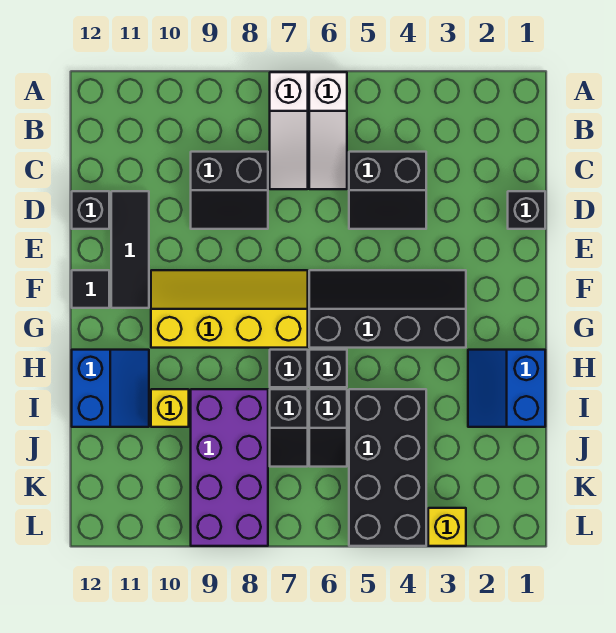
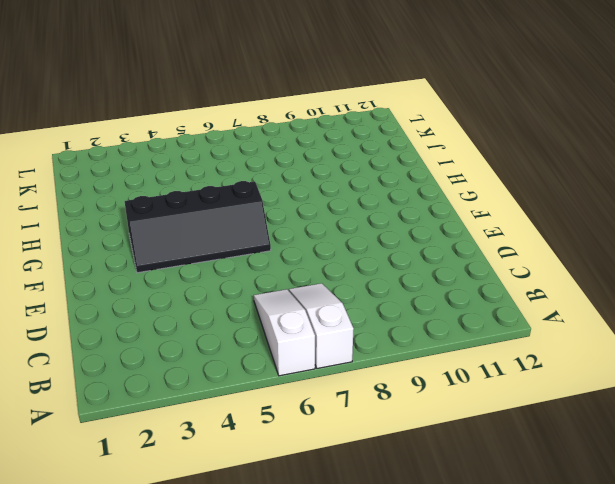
none -> black 2x2 slope [349,152,426,229]
none -> black 2x2 slope [191,152,268,229]
none -> black 1x1 brick [508,191,545,229]

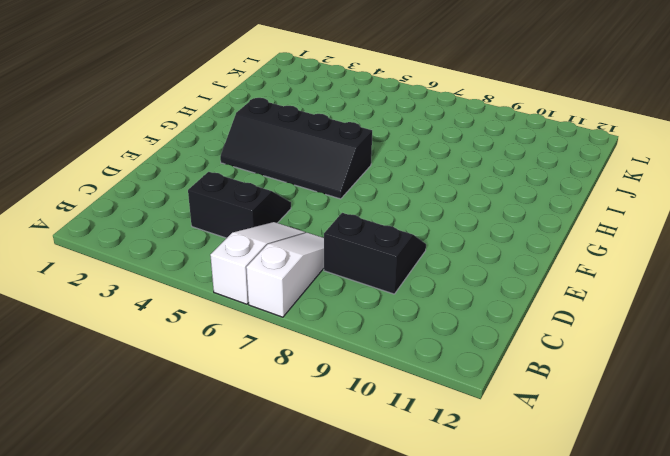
none -> black 1x1 brick [508,191,545,229]
none -> black 1x3 tile [111,191,149,308]
none -> black 1x1 brick [72,191,109,229]

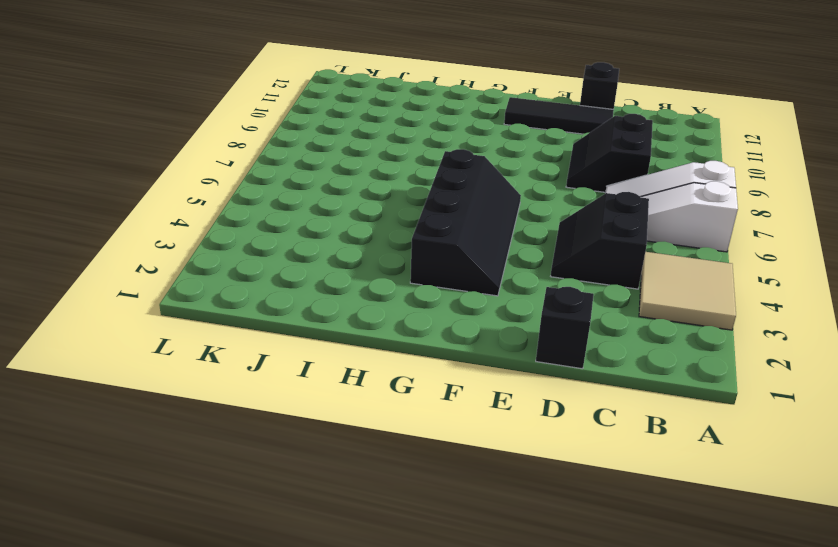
tan 2x2 tile [639,252,736,330] -> none
none -> yellow 2x4 slope [151,270,308,348]
none -> black 1x1 tile [72,270,109,308]
none -> blue 2x2 slope [468,350,545,427]

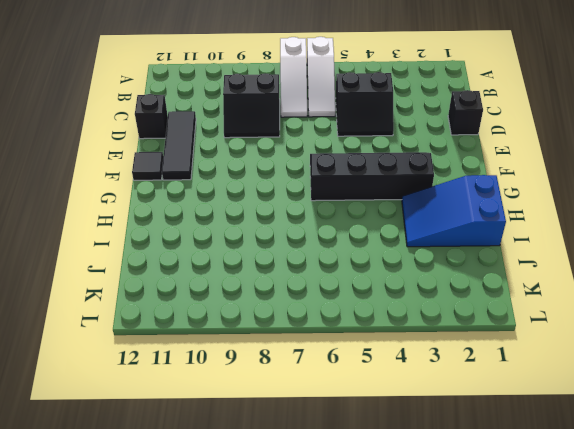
blue 2x3 slope [402,175,506,247] -> blue 2x2 slope [468,350,545,427]
none -> yellow 2x4 slope [151,270,308,348]
none -> black 1x1 brick [309,350,347,387]
none -> black 1x1 brick [270,350,308,387]

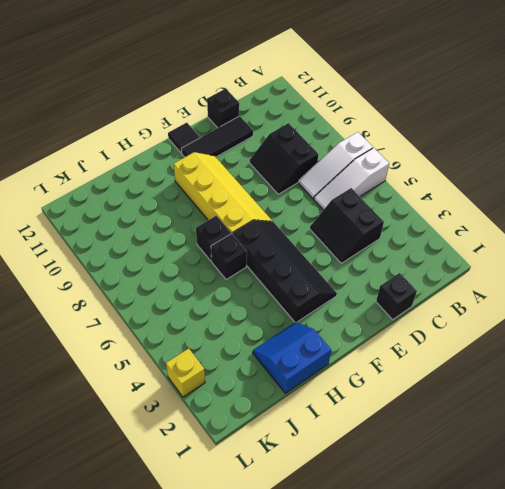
none -> blue 2x2 slope [72,350,149,427]
none -> black 2x4 brick [349,389,426,546]
none -> black 1x2 slope [309,389,347,467]

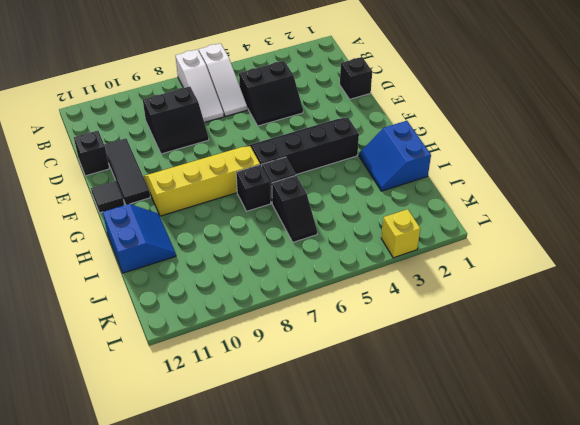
none -> black 2x4 brick [349,389,426,546]
none -> black 1x2 slope [270,389,308,467]
none -> purple 2x4 brick [191,389,268,546]

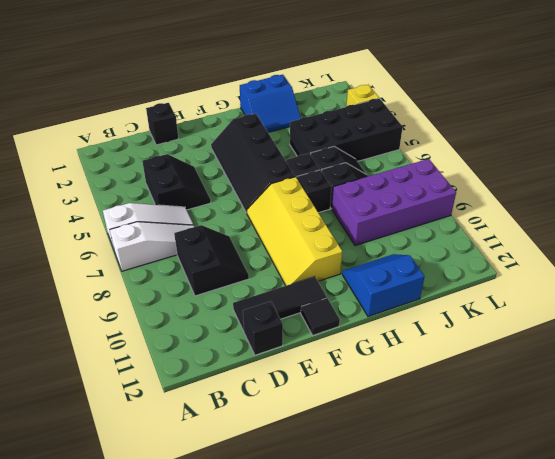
none -> yellow 1x1 brick [151,389,189,427]

